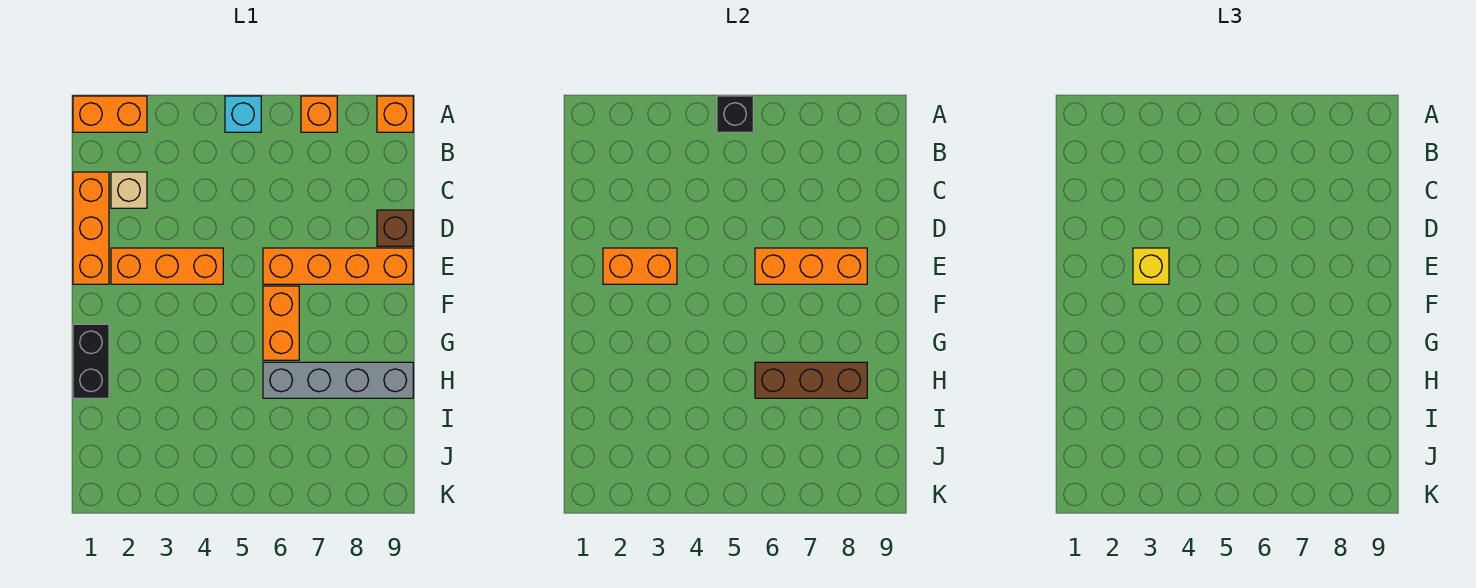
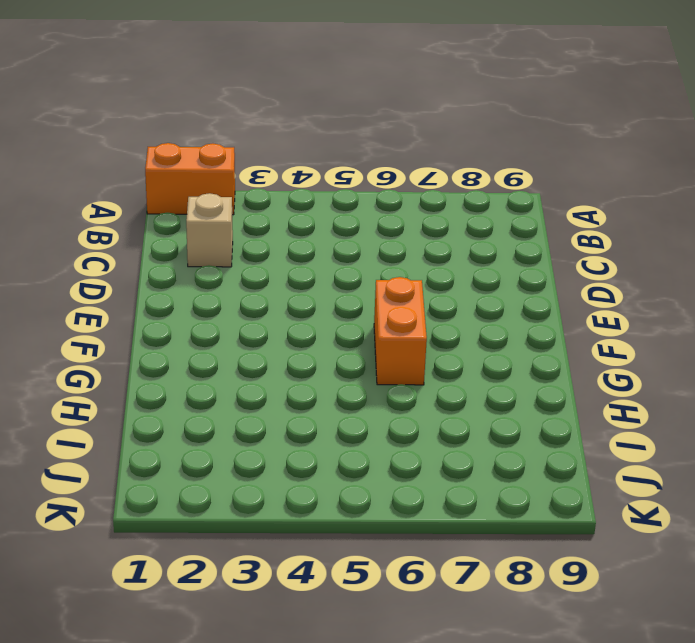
none -> cyan 1x1 brick [225,96,261,132]
none -> orange 1x1 brick [301,96,337,132]
none -> orange 1x1 brick [377,96,413,132]

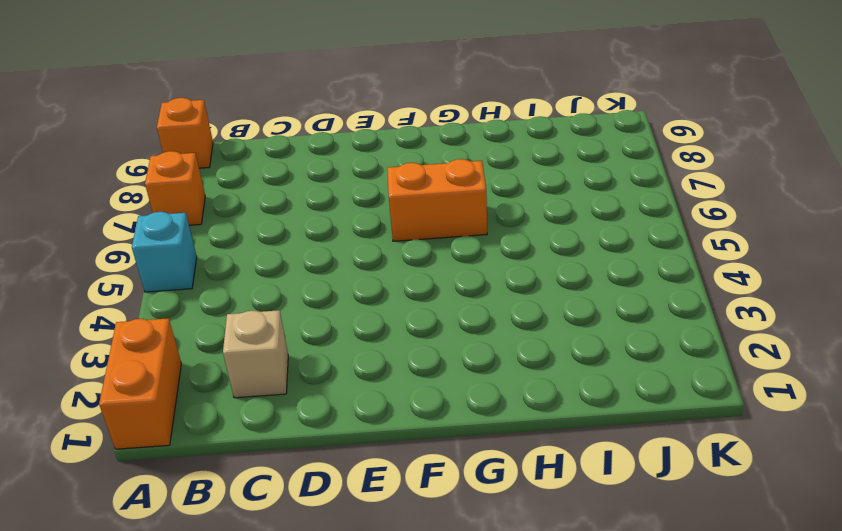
none -> orange 1x3 brick [73,172,109,284]
none -> brown 1x1 brick [377,210,413,246]
none -> orange 1x3 brick [111,248,223,284]

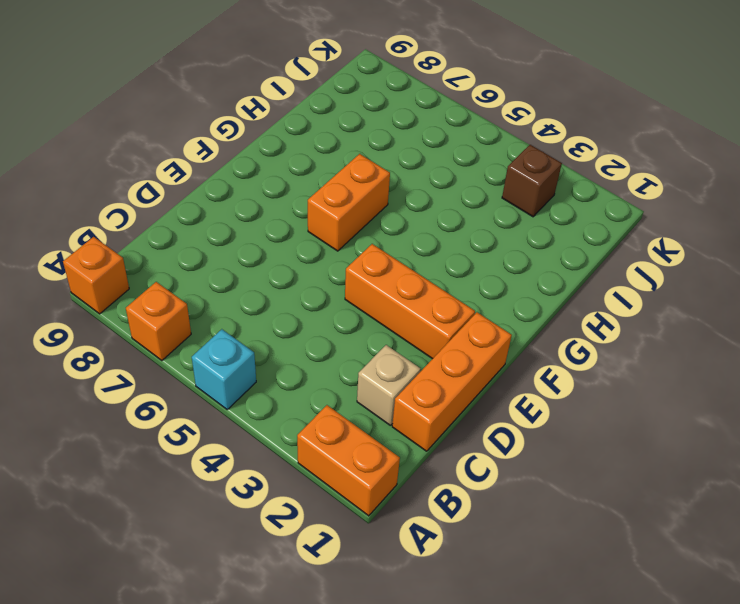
brown 1x1 brick [502,145,562,217] -> brown 1x1 brick moved to [377,210,413,246]
none -> orange 1x4 brick [263,248,413,284]
none -> black 1x2 brick [73,324,109,398]
none -> grey 1x4 brick [263,362,413,398]

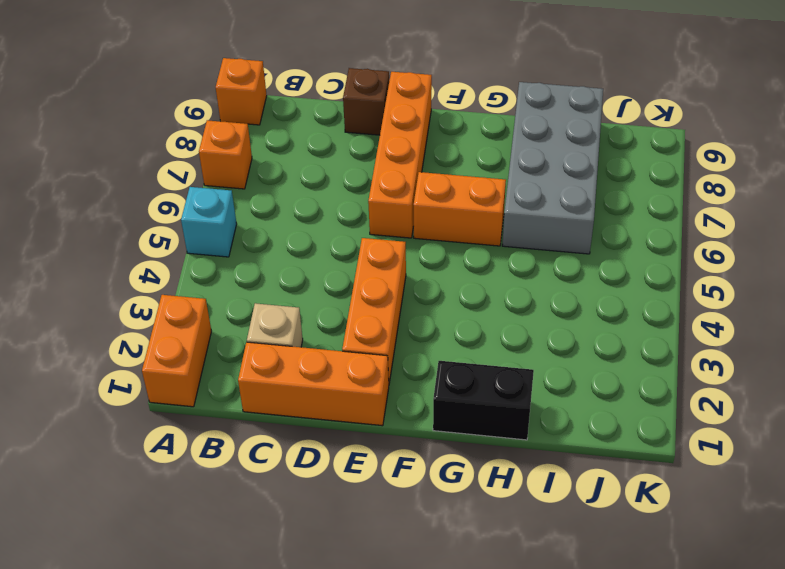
grey 2x4 brick [502,82,603,254] -> grey 1x4 brick [263,362,413,398]
none -> black 1x1 brick [717,96,753,132]
none -> orange 1x2 brick [603,248,677,284]
none -> orange 1x3 brick [755,248,867,284]

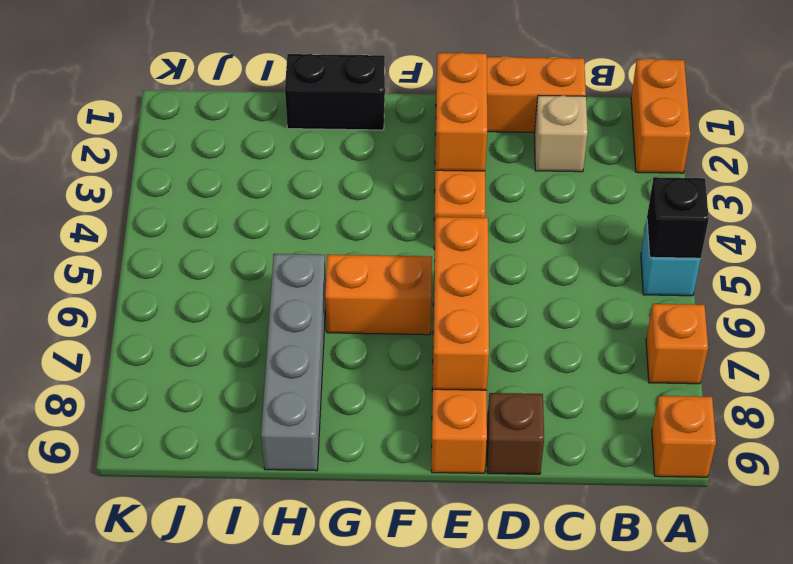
none -> brown 1x3 brick [755,362,867,398]
none -> yellow 1x1 brick [1133,248,1169,284]

